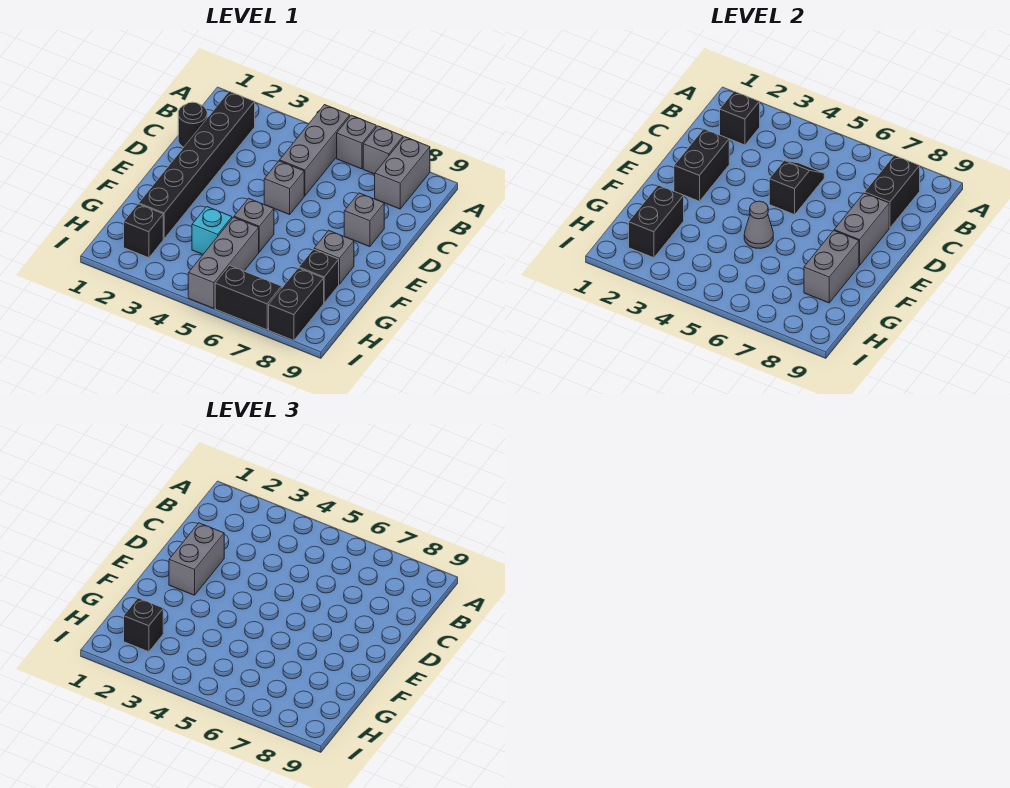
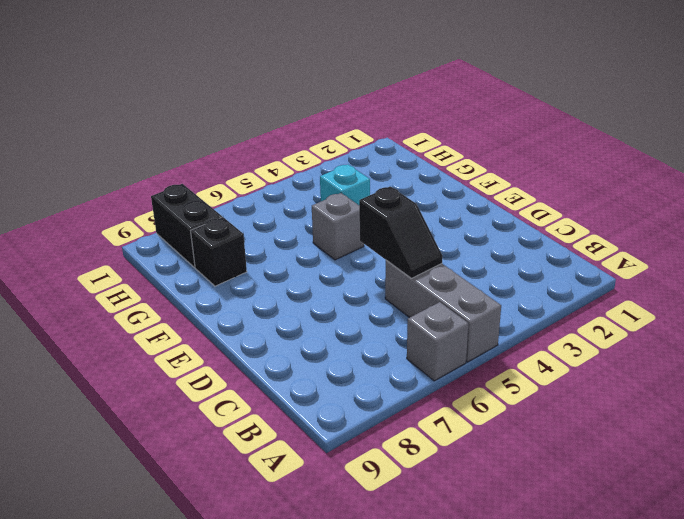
none -> grey 1x1 brick [363,126,403,174]
none -> grey 1x2 brick [375,137,430,209]
none -> black 1x6 brick [139,91,255,239]

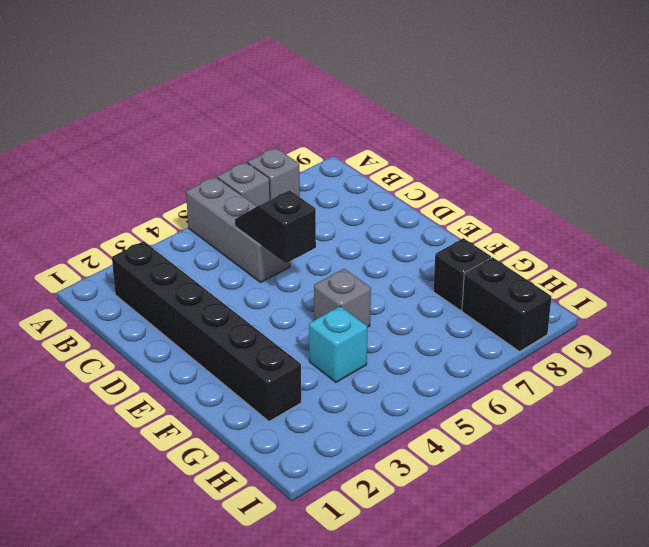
none -> grey 1x2 brick [375,137,430,209]
none -> black 1x1 round brick [178,102,207,147]
none -> grey 1x1 brick [264,161,304,215]

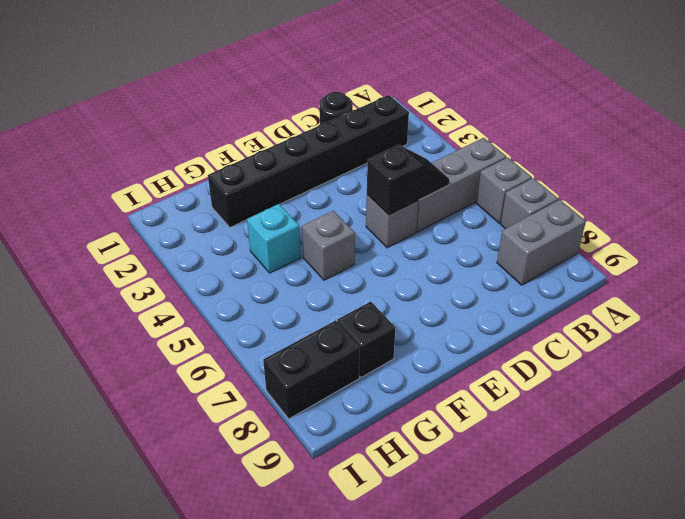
none -> grey 1x1 brick [344,193,384,247]
none -> grey 1x1 brick [314,231,354,284]
none -> grey 1x3 brick [188,217,259,308]

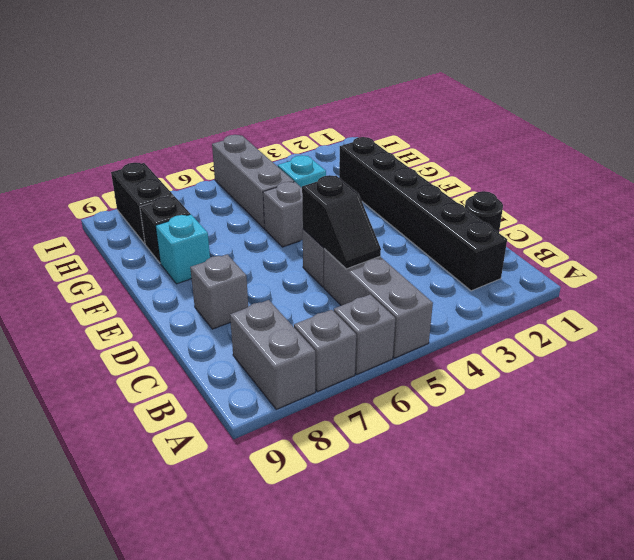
cyan 1x1 brick [156,214,210,284] -> grey 1x1 brick [314,231,354,284]
none -> black 1x1 brick [124,204,163,258]
none -> black 1x2 brick [215,266,282,330]
none -> black 1x1 brick [720,91,760,145]

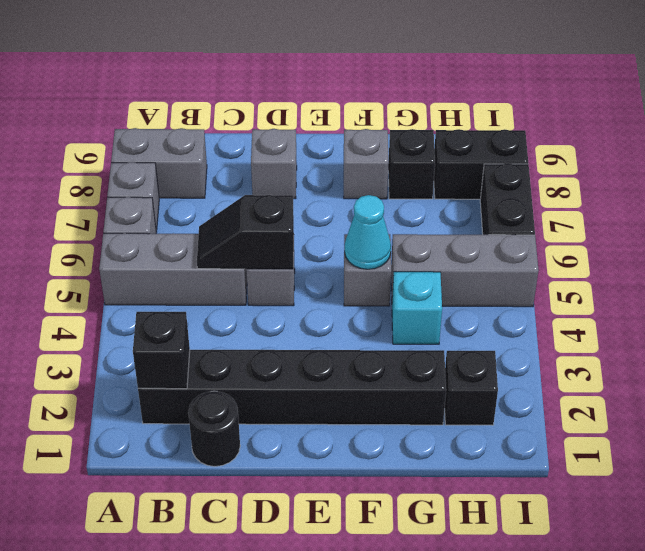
cyan 1x1 cone [345,195,391,269] -> grey 1x1 cone [744,201,773,249]
none -> black 1x2 brick [865,155,920,228]
none -> black 1x2 brick [674,129,729,201]
none -> grey 1x2 brick [834,193,889,265]

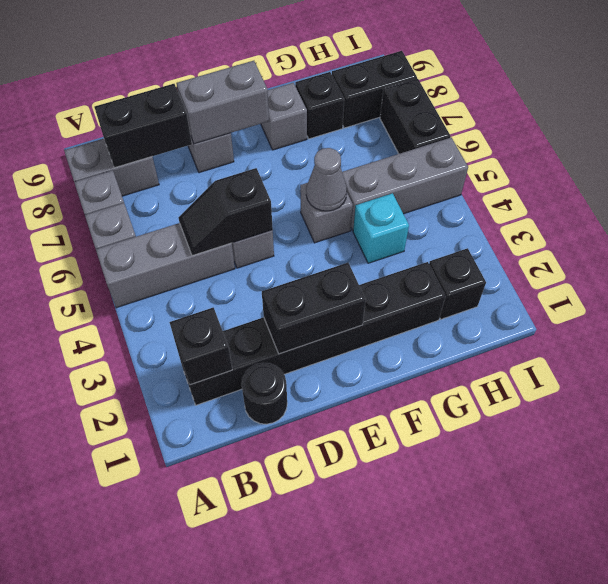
none -> grey 1x2 brick [804,231,859,303]
none -> black 1x2 brick [629,185,684,258]
none -> grey 1x2 brick [169,523,224,595]

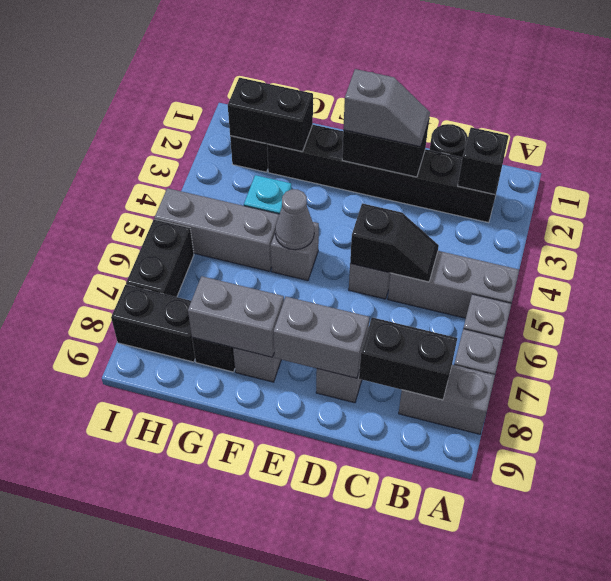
grey 1x2 slope [343,69,430,147] -> grey 1x2 brick [169,523,224,595]
none -> black 1x1 brick [124,598,163,652]

